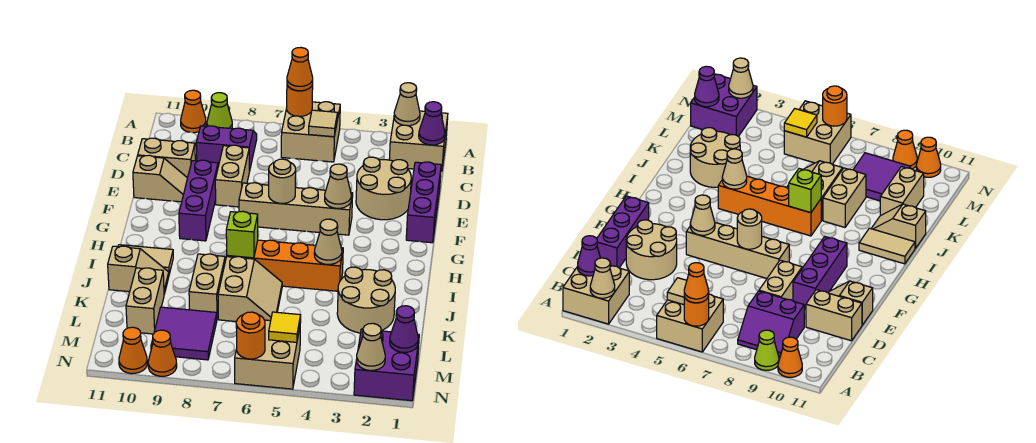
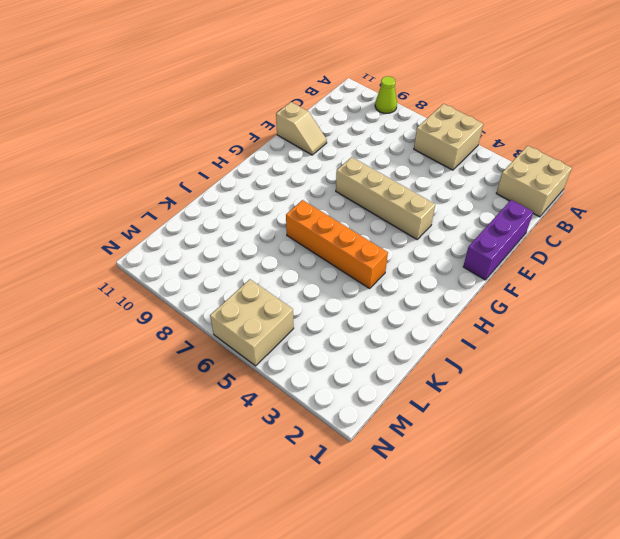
none -> orange 1x1 cone [181,90,206,133]
none -> purple 2x2 slope [196,126,257,172]
none -> tan 2x2 round brick [356,157,411,220]
none -> tan 1x2 brick [215,145,249,207]

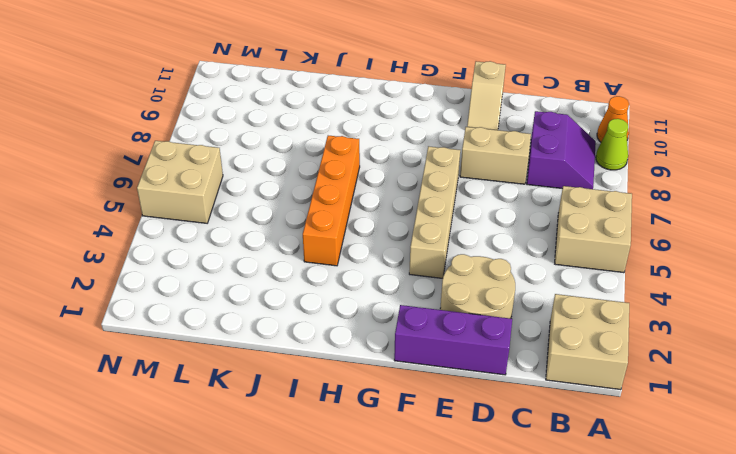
none -> tan 1x2 brick [138,138,195,178]
none -> purple 1x3 brick [179,160,218,241]
none -> tan 1x2 tile [118,245,173,274]
none -> tan 2x2 round brick [337,267,395,333]

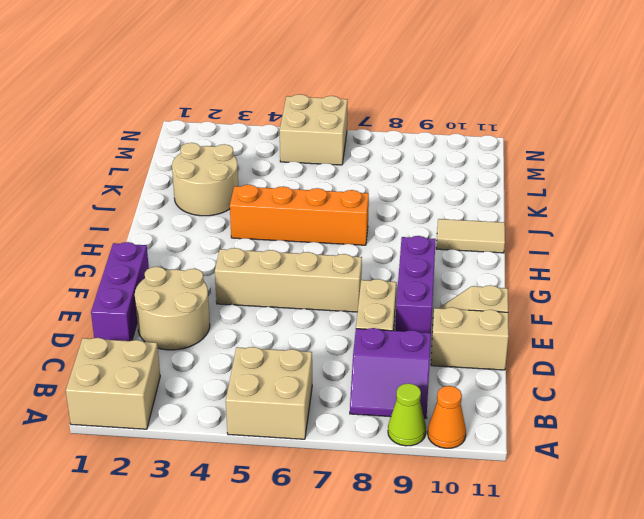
none -> tan 2x2 slope [218,257,282,322]
none -> tan 1x2 brick [189,254,225,318]
none -> tan 1x2 slope [108,246,169,294]
none -> tan 1x2 brick [126,268,164,334]

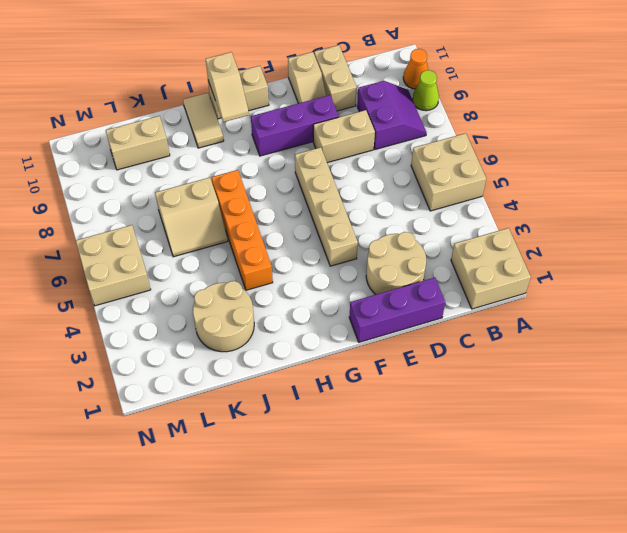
tan 1x2 brick [208,66,269,119] -> tan 1x2 brick moved to [189,254,225,318]
tan 1x2 slope [206,52,249,122] -> tan 1x2 slope moved to [108,246,169,294]
none -> purple 2x2 tile [151,307,217,360]
none -> purple 2x2 brick [354,329,419,401]
none -> orange 1x1 cone [148,330,177,376]
none -> orange 1x1 cone [119,327,147,374]

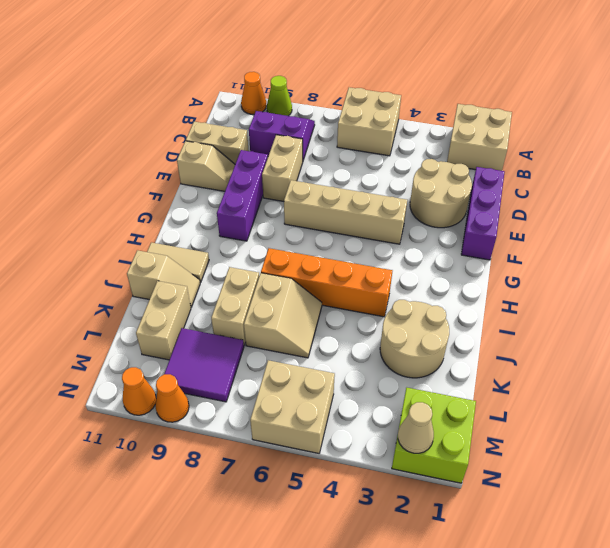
lime 2x2 brick [392,388,476,483] -> purple 2x2 brick [354,329,419,401]
none -> tan 1x1 cone [394,83,420,126]
none -> orange 1x1 round brick [287,85,313,116]
none -> purple 1x1 cone [419,102,445,145]
none -> tan 1x1 tile [309,110,338,137]

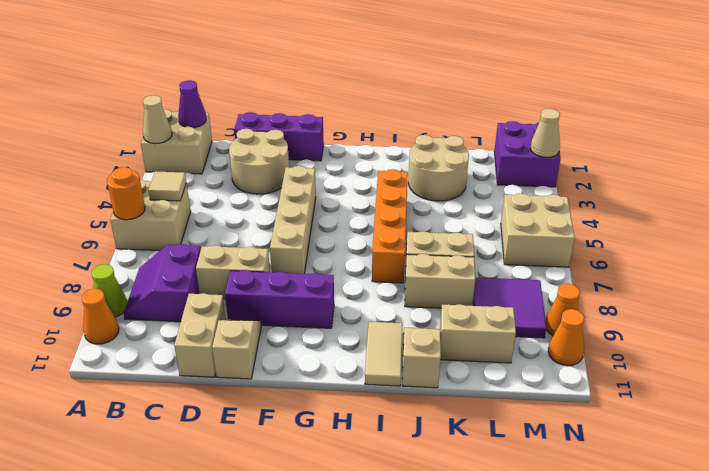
none -> tan 1x1 cone [325,164,351,208]
none -> tan 1x1 round brick [269,159,296,203]
none -> tan 1x1 cone [314,219,342,265]
none -> lime 1x1 brick [226,211,258,258]

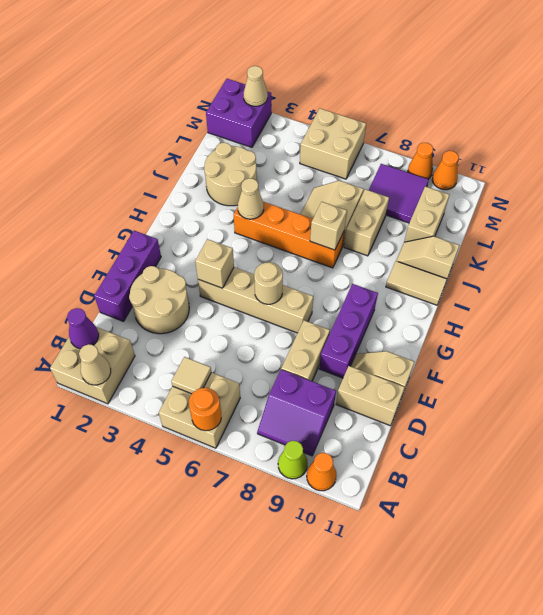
tan 1x1 brick [195,239,234,288] -> tan 1x1 cone [325,164,351,208]
tan 1x1 brick [310,202,347,250] -> lime 1x1 brick [226,211,258,258]
none -> purple 1x1 cone [390,306,418,352]
none -> yellow 1x1 tile [269,312,301,342]
none -> orange 1x1 round brick [236,312,265,359]
none -> orange 1x1 cone [287,48,313,91]

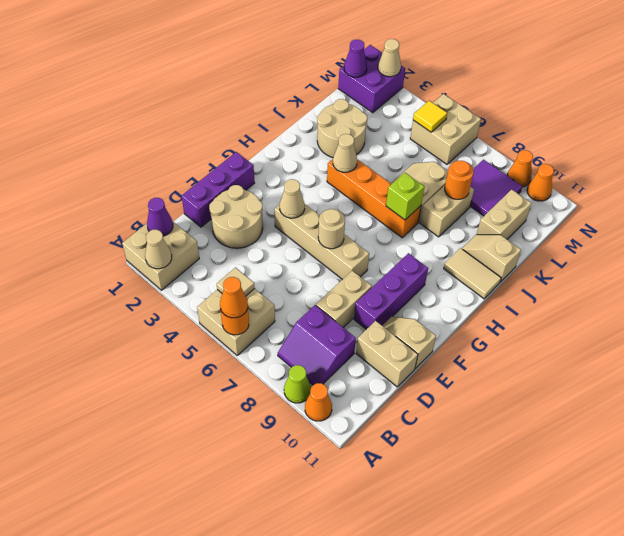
orange 1x1 round brick [445,161,474,199] -> orange 1x1 round brick moved to [236,312,265,359]

